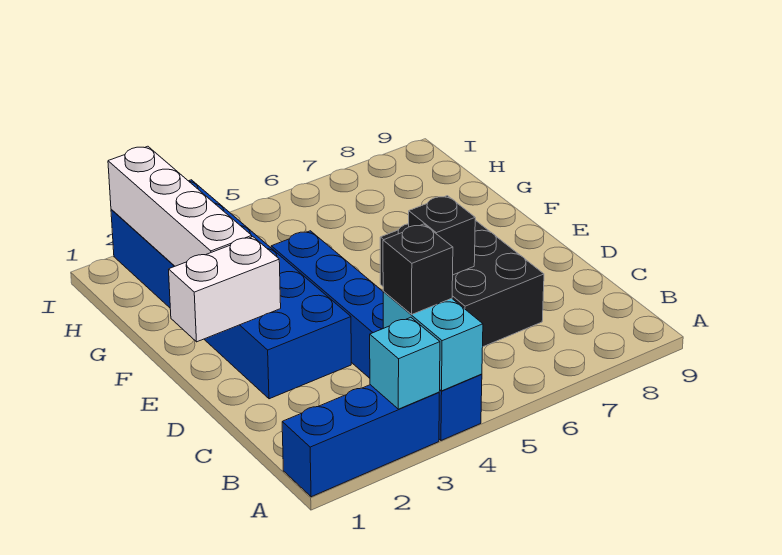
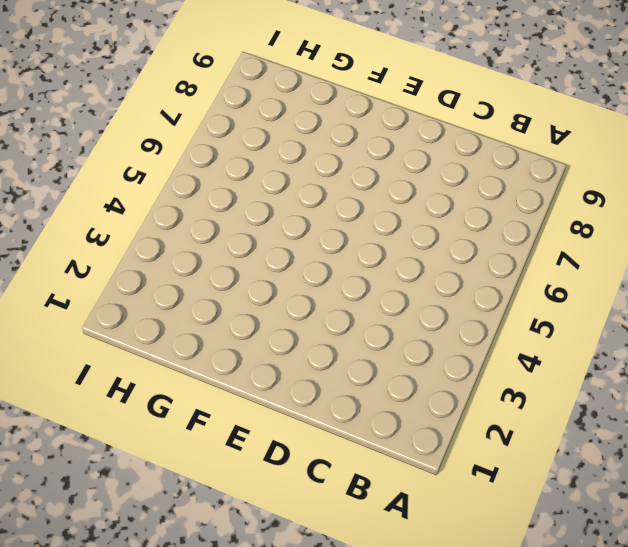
none -> blue 1x3 brick [282,385,439,497]
none -> blue 1x6 brick [271,231,482,440]

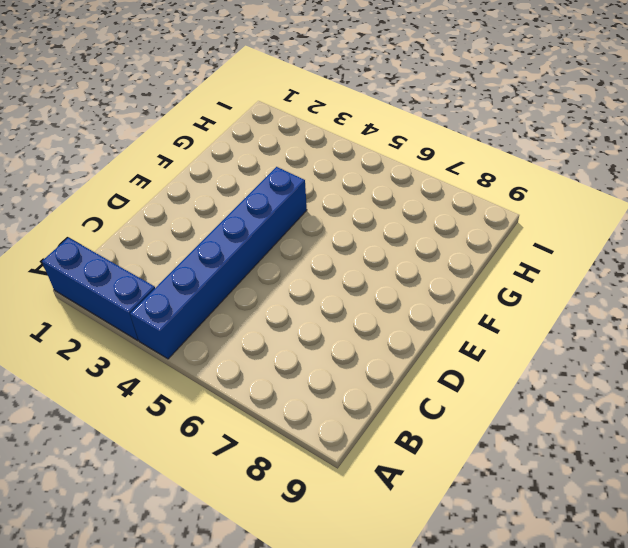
none -> black 2x3 brick [380,220,544,347]
none -> blue 2x6 brick [111,180,351,399]

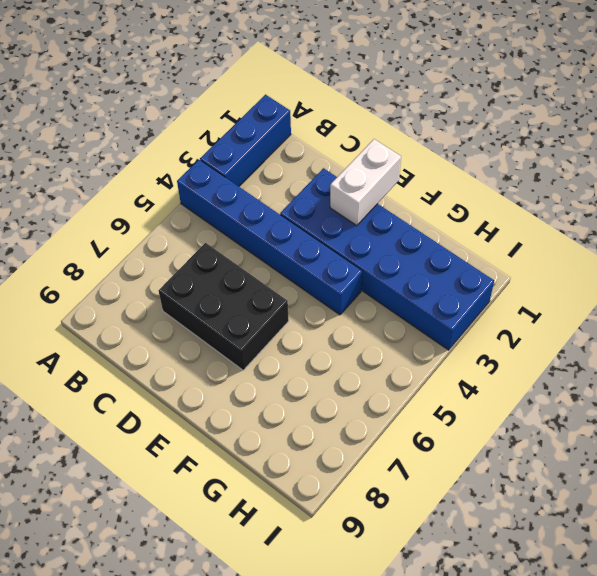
none -> cyan 1x1 brick [370,317,440,409]
none -> cyan 1x2 brick [383,291,483,391]

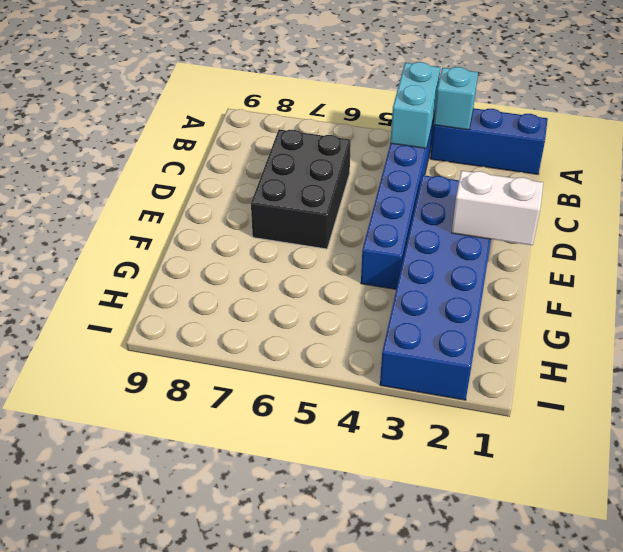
none -> black 1x1 brick [409,196,475,275]
none -> white 1x4 brick [108,146,252,266]

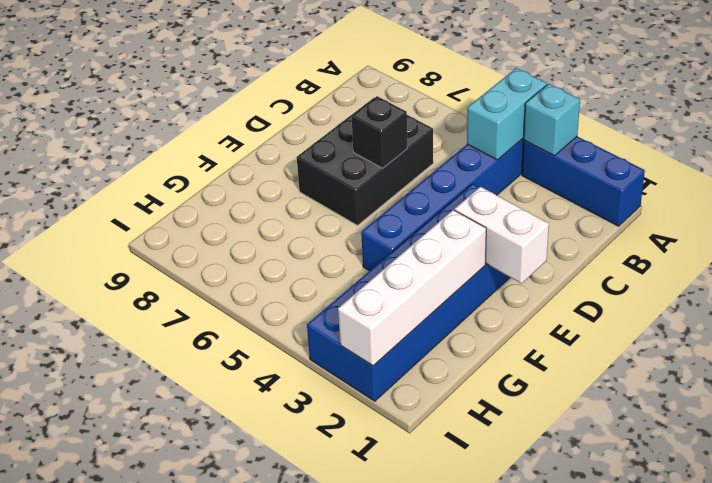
none -> black 1x1 brick [383,224,453,314]

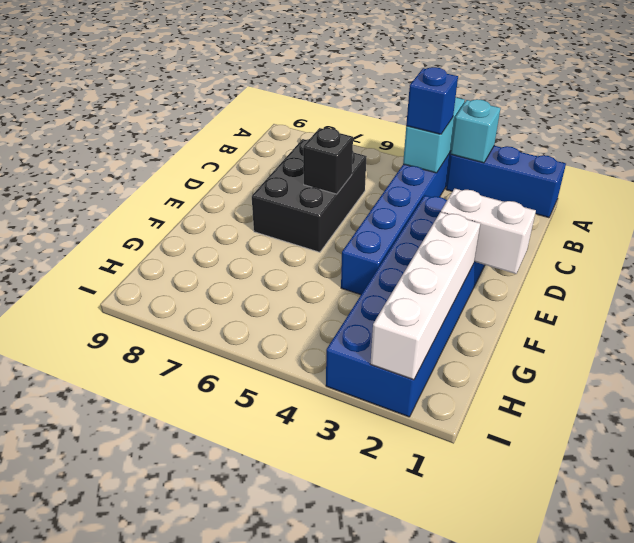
blue 1x1 brick [406,67,458,134] -> black 1x1 brick [383,224,453,314]

